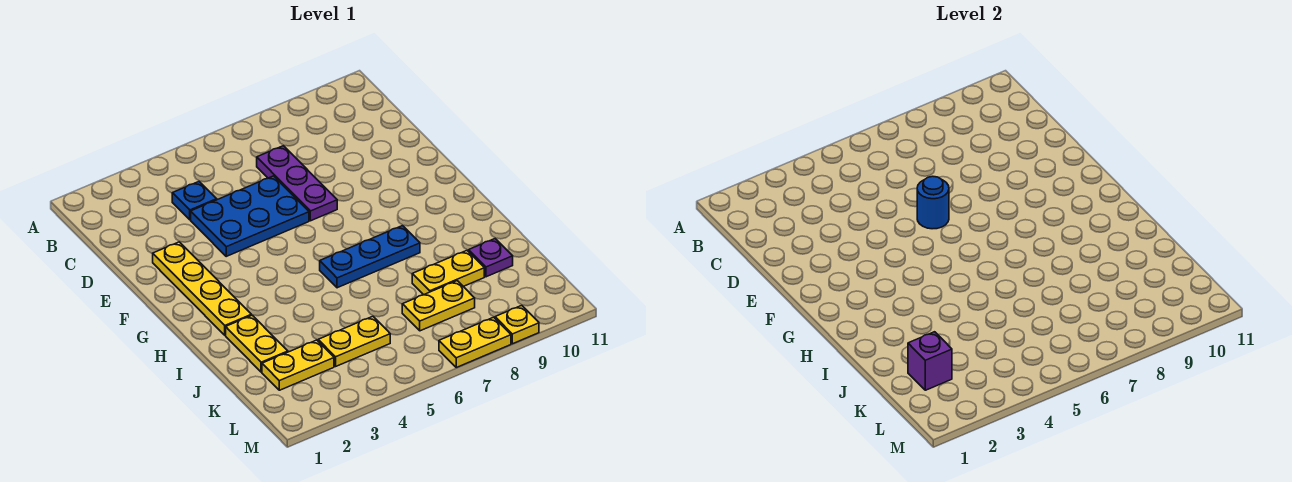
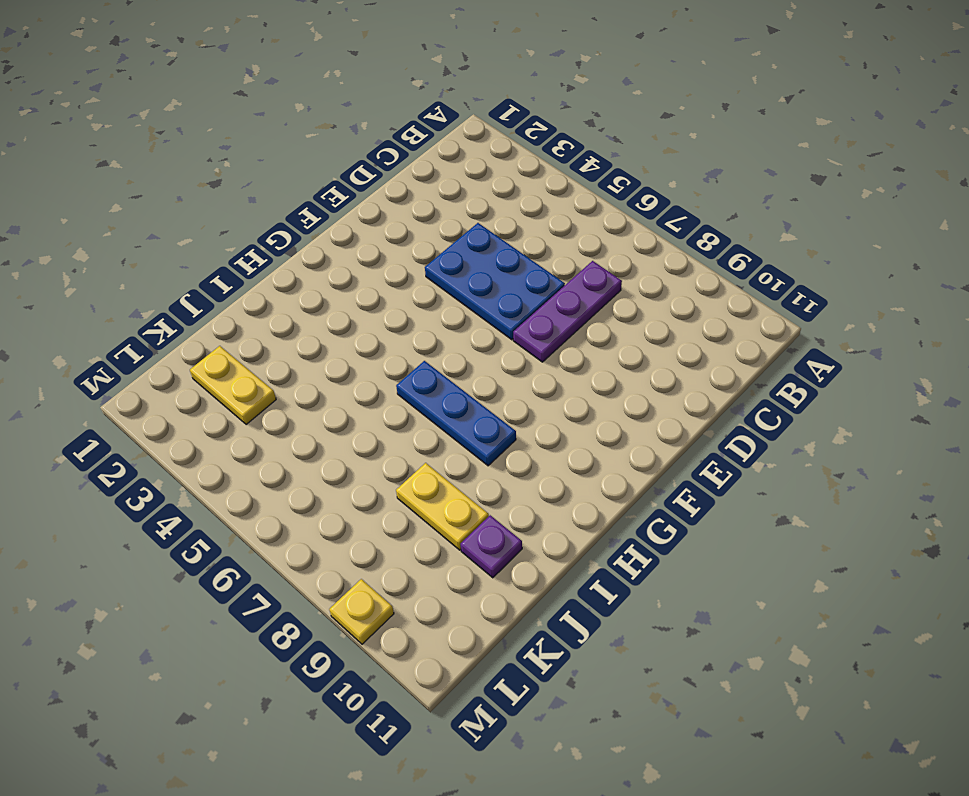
none -> blue 1x1 plate [172,182,217,220]
none -> yellow 1x4 plate [153,242,251,335]
none -> yellow 1x2 plate [226,315,288,372]

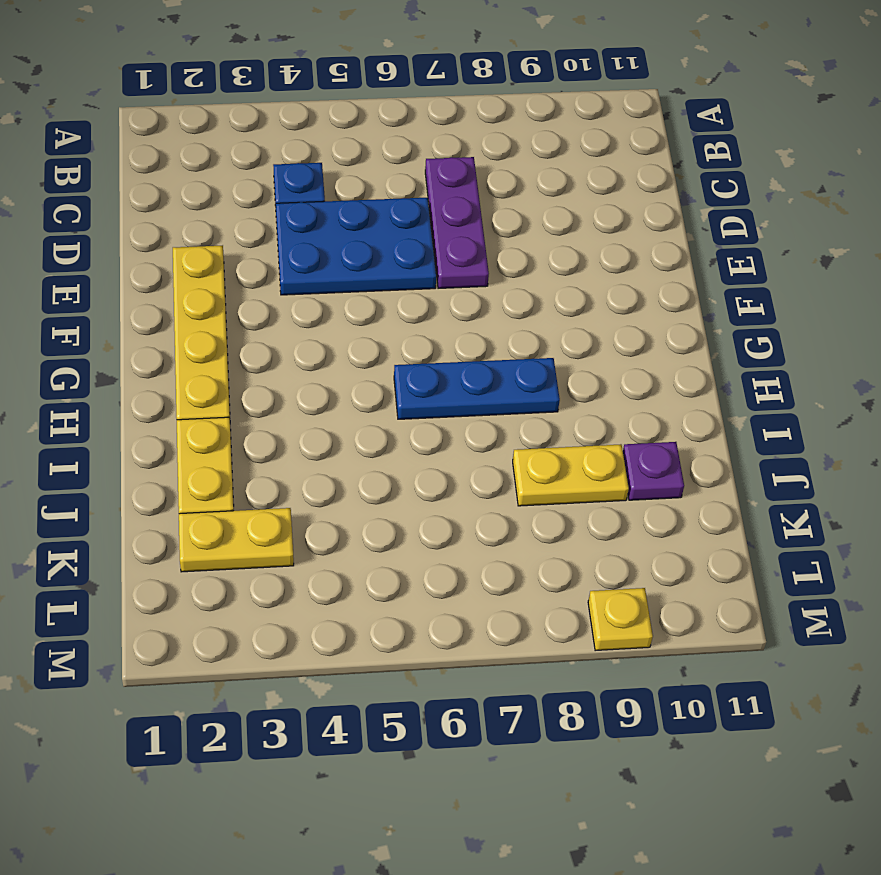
none -> yellow 1x2 plate [318,316,390,366]
none -> yellow 1x2 plate [402,281,475,331]
none -> yellow 1x2 plate [439,317,511,367]

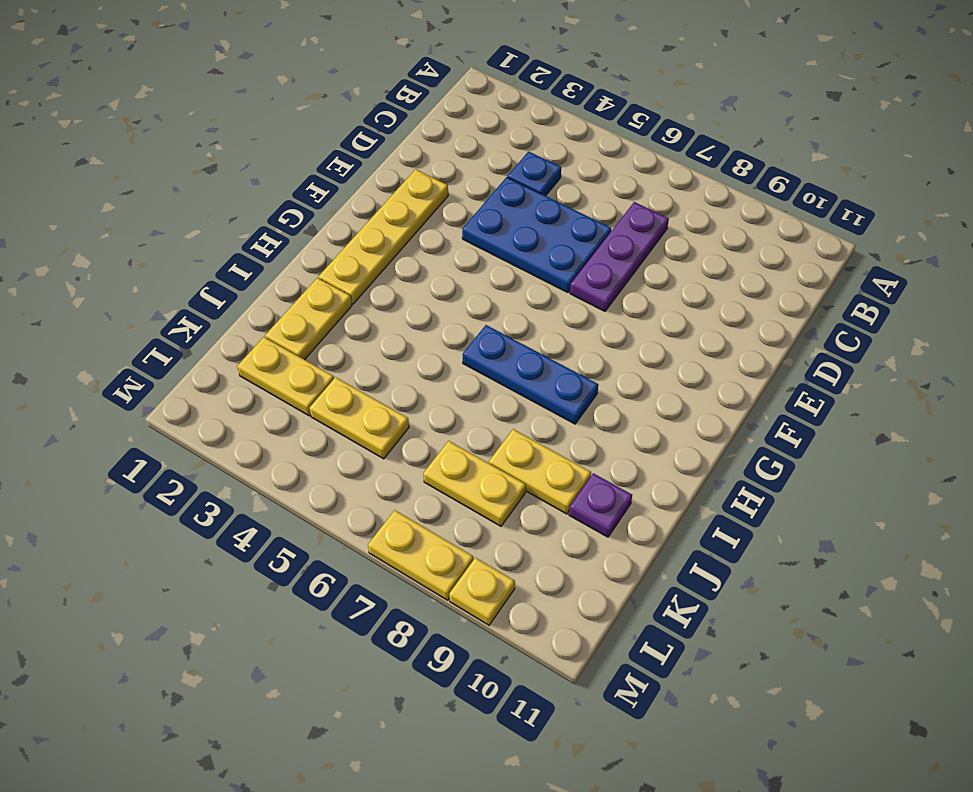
none -> blue 1x1 round brick [917,176,949,229]
none -> purple 1x1 brick [908,332,952,390]

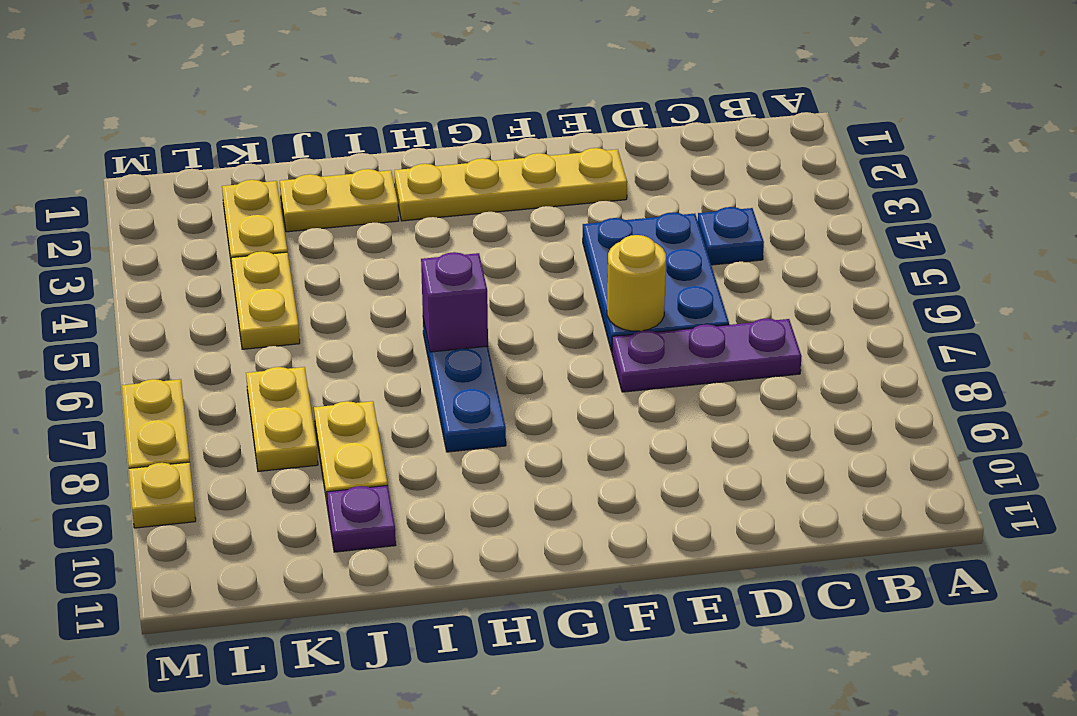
yellow 1x1 round brick [607,235,666,331] -> blue 1x1 round brick [917,176,949,229]
purple 1x1 brick [421,252,488,352] -> purple 1x1 brick moved to [908,332,952,390]

